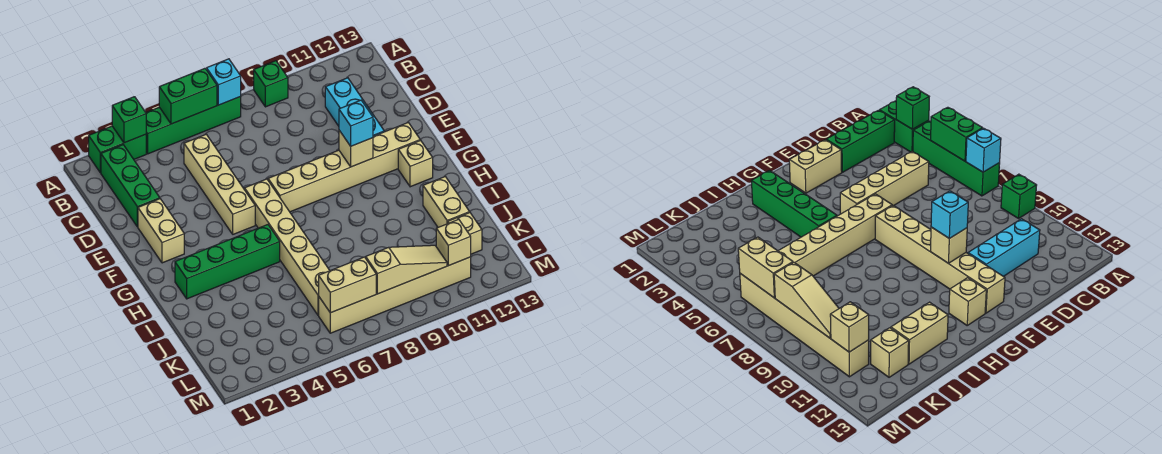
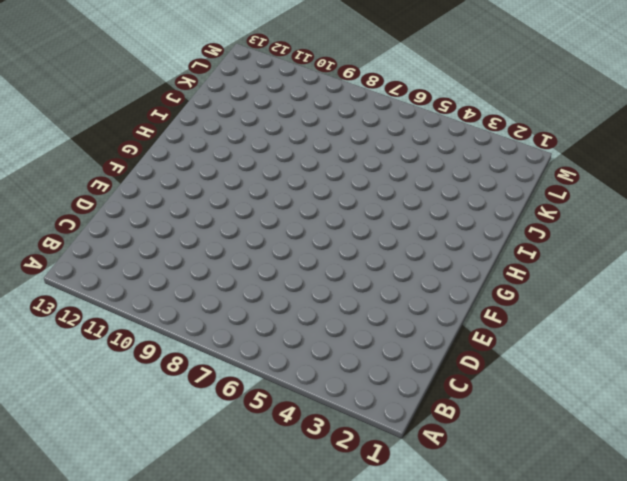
none -> green 1x2 brick [89,126,146,173]
none -> green 1x4 brick [146,97,241,154]
none -> green 1x1 brick [254,61,288,107]

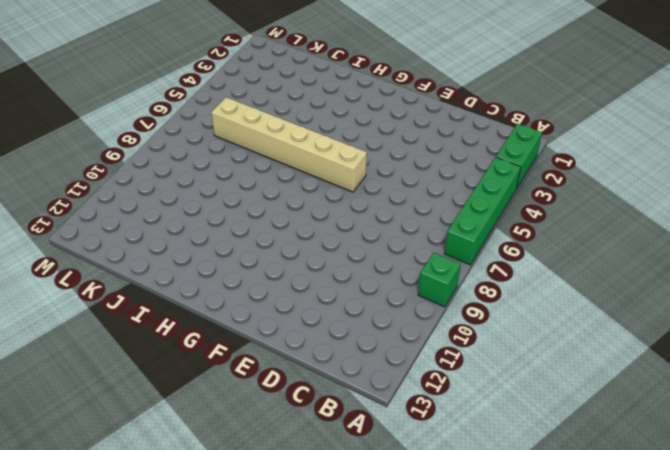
none -> green 1x3 brick [101,145,160,227]
none -> tan 1x4 brick [184,134,255,234]
none -> cyan 1x3 brick [325,78,384,136]

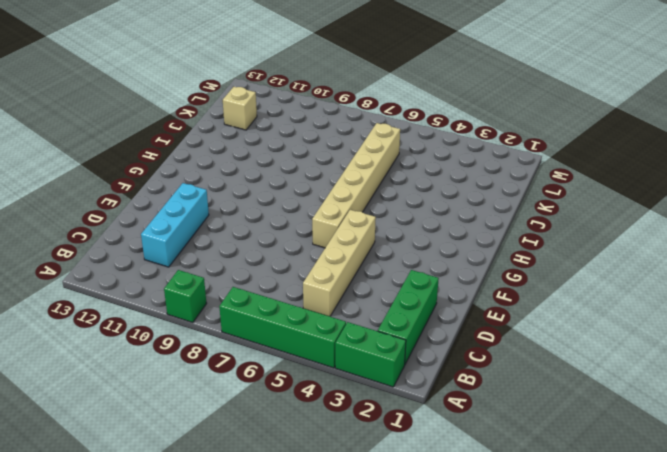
none -> tan 1x2 brick [138,199,184,263]
none -> tan 1x6 brick [268,123,420,212]
none -> tan 1x1 brick [398,140,433,187]

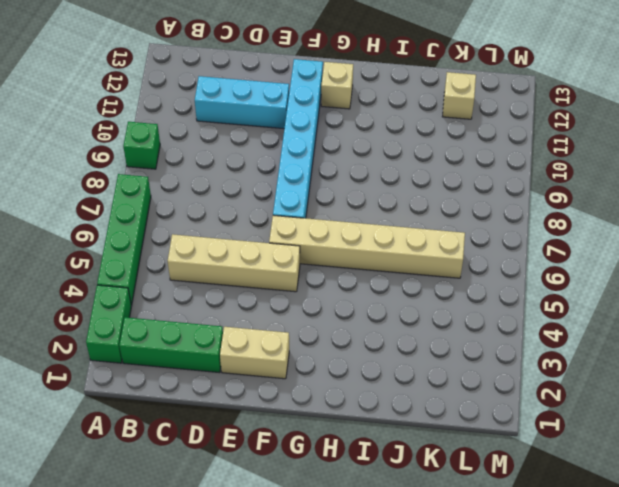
cyan 1x6 brick [273,59,323,218] -> tan 1x6 brick [268,123,420,212]
none -> green 1x4 brick [175,225,280,299]
none -> tan 1x2 brick [423,177,470,227]
none -> tan 1x6 brick [319,257,471,333]

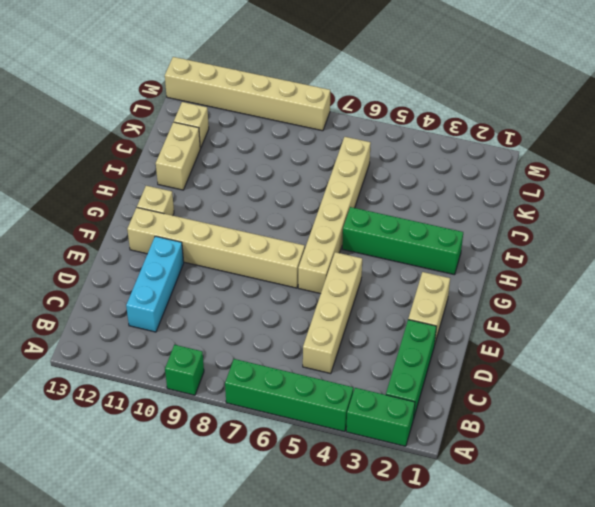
tan 1x6 brick [165,57,330,131] -> tan 1x6 brick moved to [319,257,471,333]
none -> green 1x1 brick [112,97,146,143]
none -> green 1x2 brick [159,69,217,124]
none -> cyan 1x1 brick [207,59,241,105]

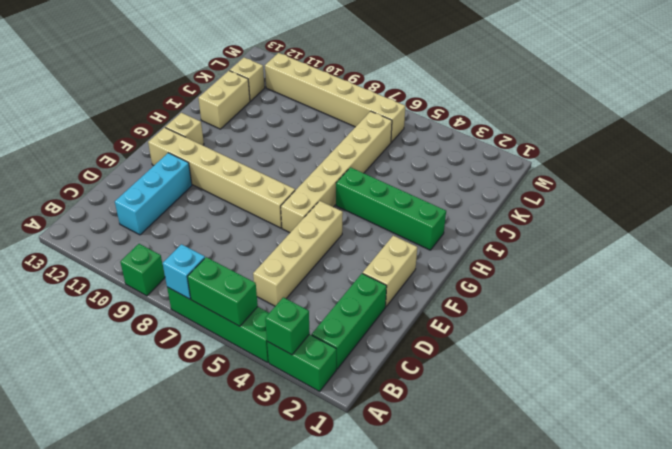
none -> tan 1x1 brick [339,130,373,167]
none -> tan 1x2 brick [319,257,376,313]
none -> tan 1x3 slope [366,245,447,294]

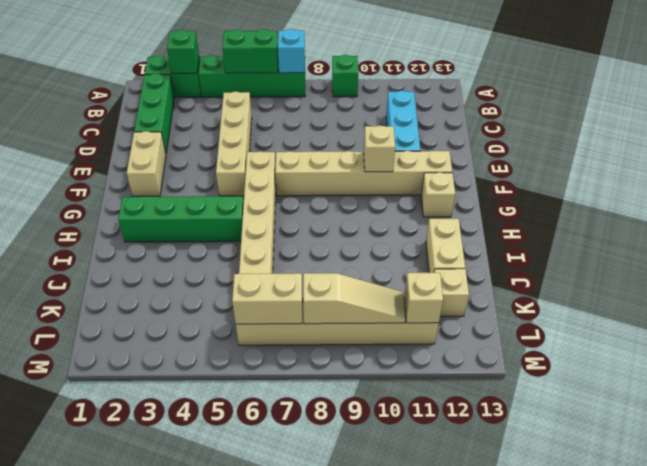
none -> cyan 1x1 brick [339,100,373,146]

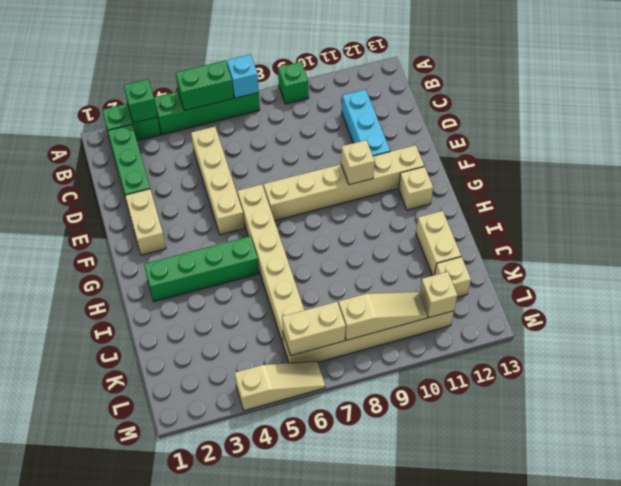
tan 1x3 slope [235,361,325,411] -> none
none -> cyan 1x1 brick [339,100,373,146]

